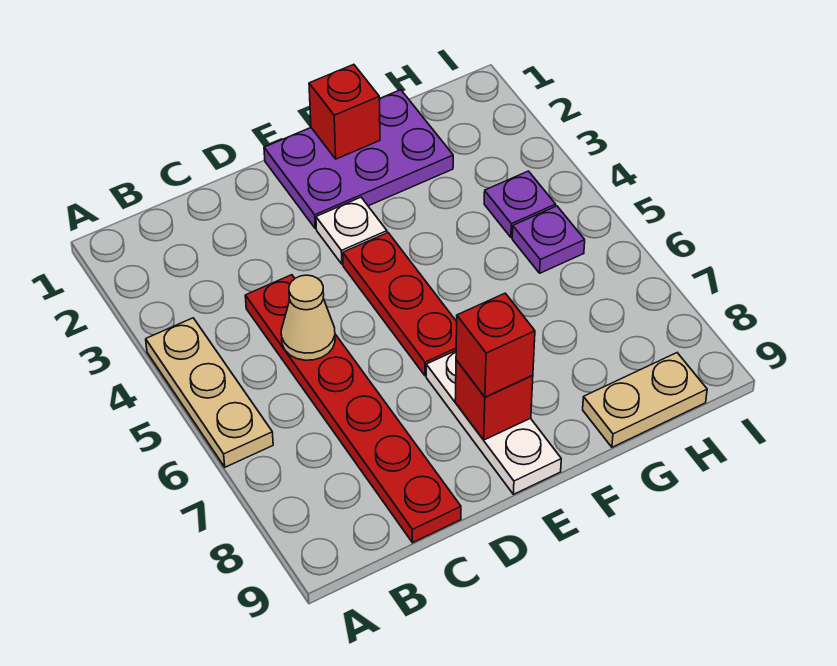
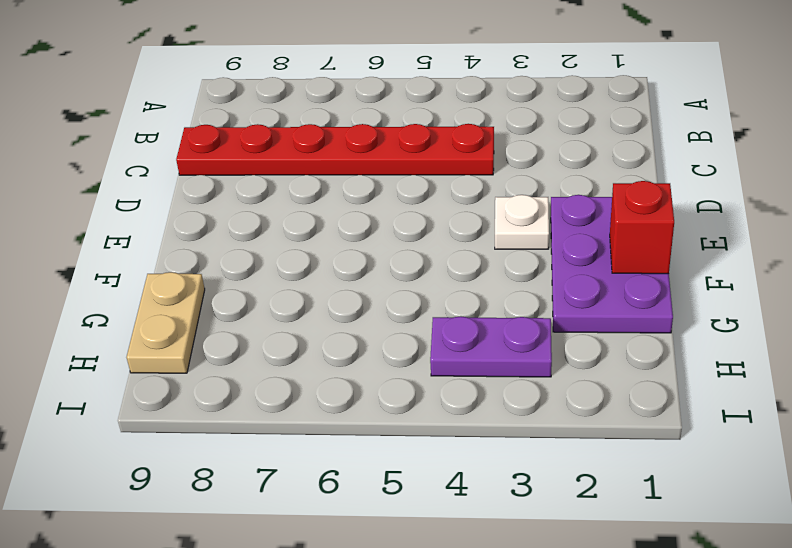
purple 1x2 plate [430,316,552,377] -> purple 1x1 plate [484,171,556,237]
none -> tan 1x3 plate [146,318,273,467]
none -> red 1x3 plate [343,233,457,376]
none -> white 1x3 plate [426,351,561,494]

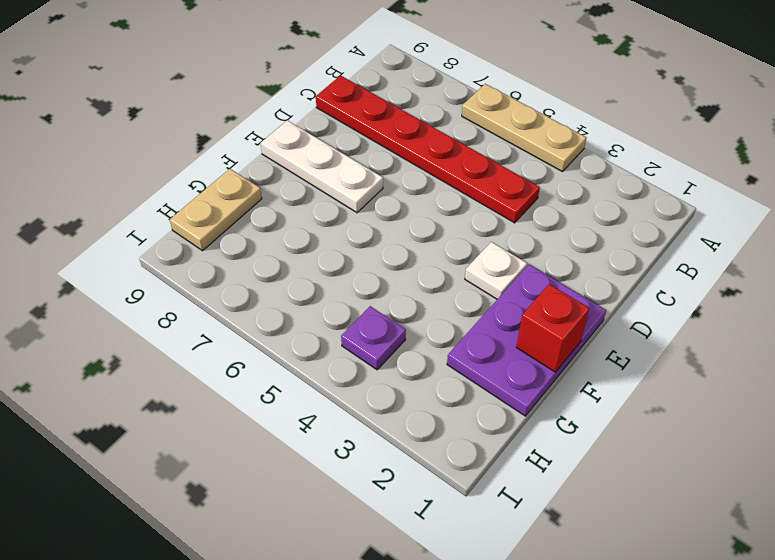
none -> red 1x3 plate [343,233,457,376]
none -> purple 1x1 plate [512,206,585,273]
none -> tan 1x1 cone [281,275,335,360]

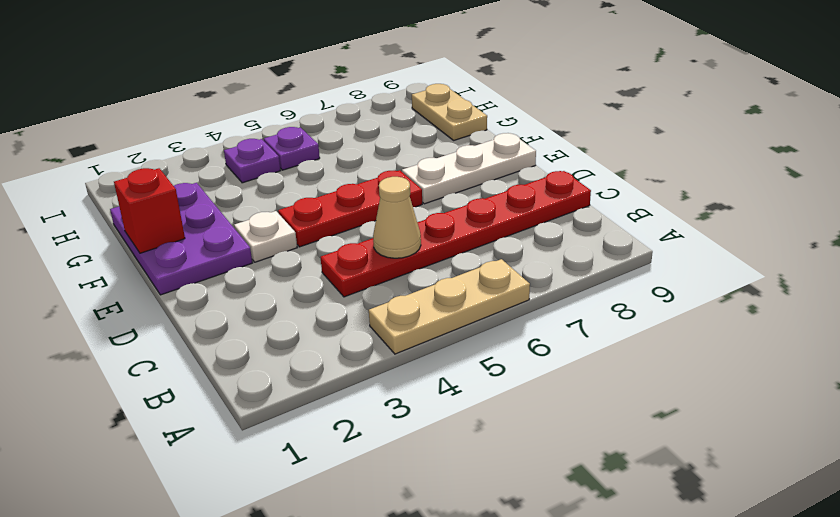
none -> red 1x1 brick [455,360,533,440]
none -> red 1x1 brick [456,293,535,397]

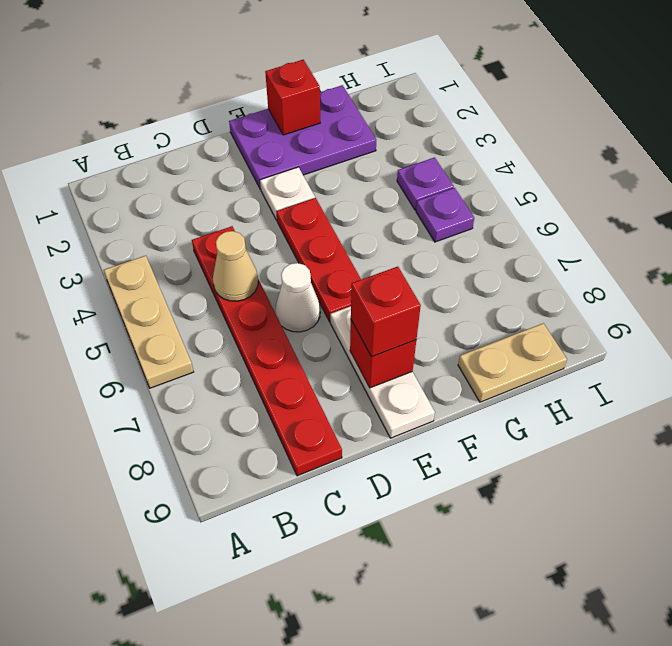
white 1x1 cone [275,263,320,332] -> none

